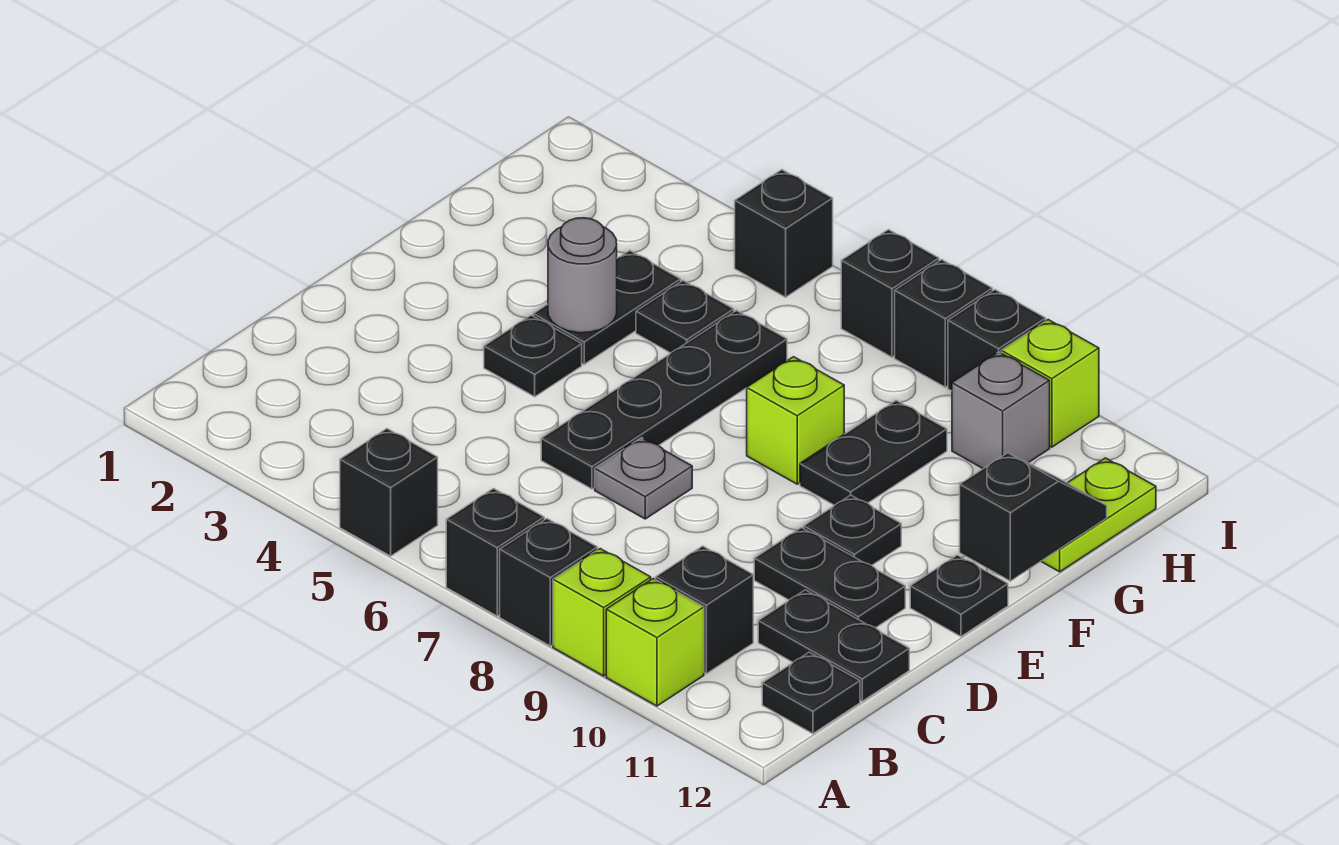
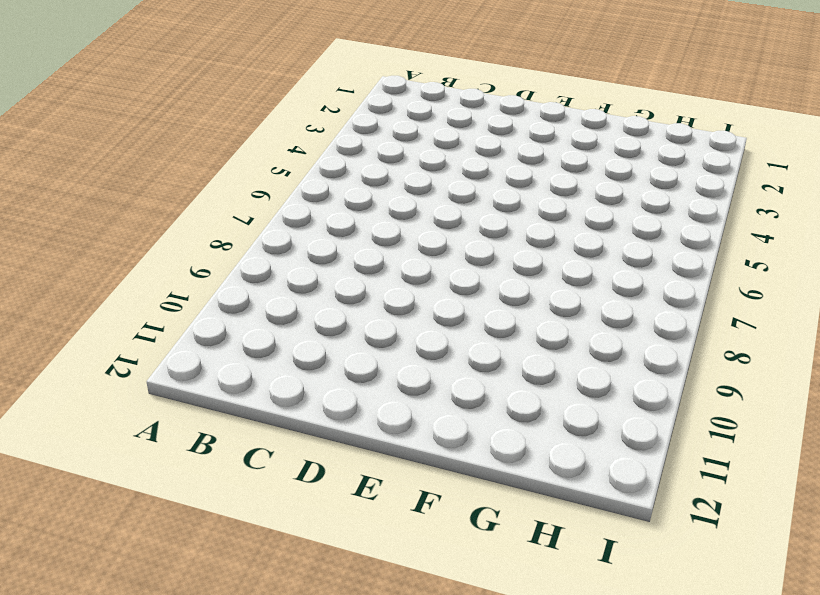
none -> black 1x1 brick [340,429,438,556]
none -> black 1x1 brick [446,489,544,616]
none -> black 1x1 brick [500,519,597,646]

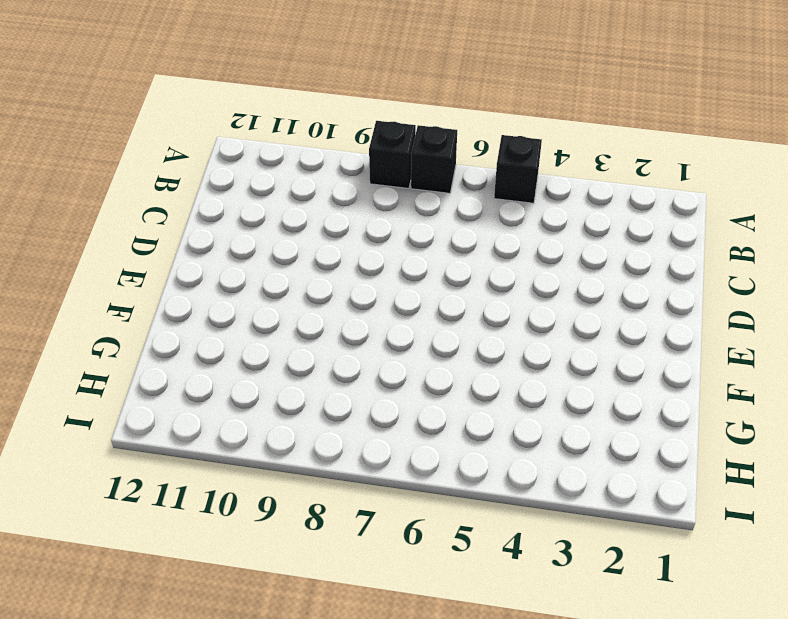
none -> lime 1x1 brick [553,549,651,676]
none -> lime 1x1 brick [606,578,704,706]
none -> black 1x1 brick [656,546,753,674]

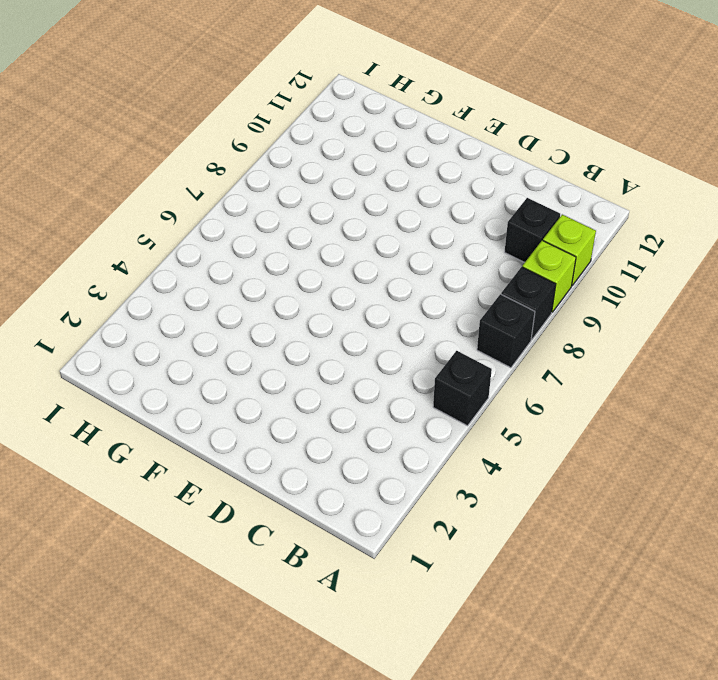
none -> black 1x1 plate [762,652,860,734]
none -> black 1x2 plate [758,590,909,701]
none -> black 1x4 plate [541,311,787,489]

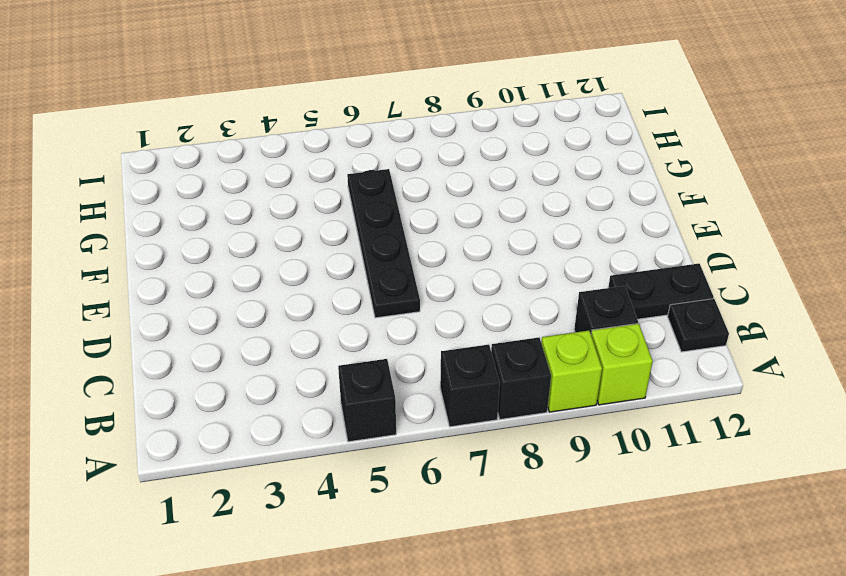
none -> grey 1x1 plate [595,438,692,519]
none -> black 1x2 plate [754,528,905,628]
none -> black 1x1 plate [484,315,582,397]

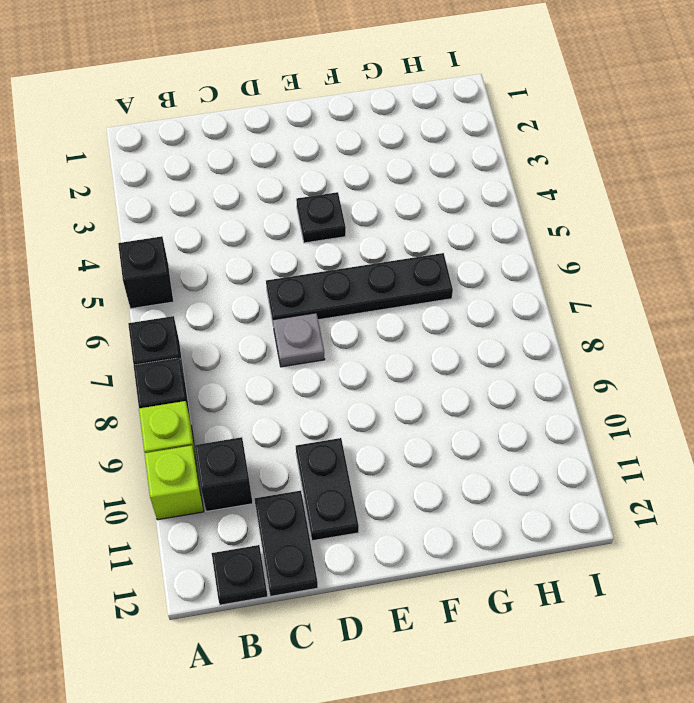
none -> black 1x1 plate [804,495,901,565]
none -> black 1x1 plate [910,555,1008,636]
none -> black 1x2 plate [533,251,681,364]

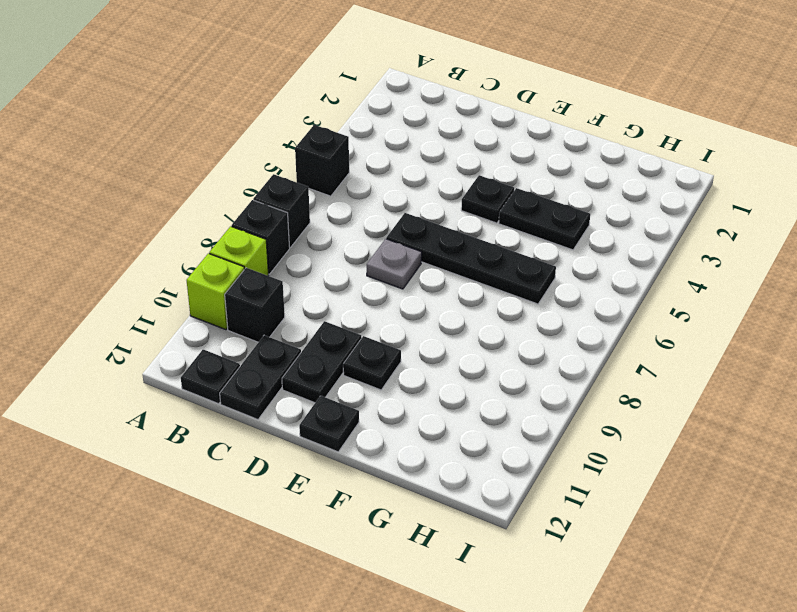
none -> lime 1x1 brick [747,357,844,484]
none -> black 1x2 plate [800,401,947,505]
none -> black 1x1 plate [636,281,734,353]

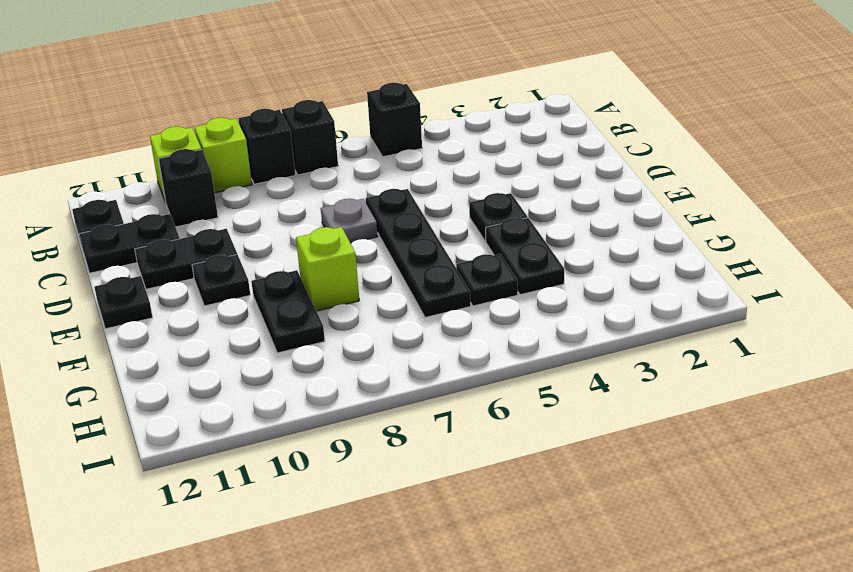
none -> lime 1x2 plate [1041,458,1156,572]
none -> grey 1x1 brick [952,352,1050,469]
none -> black 1x1 brick [735,170,833,297]

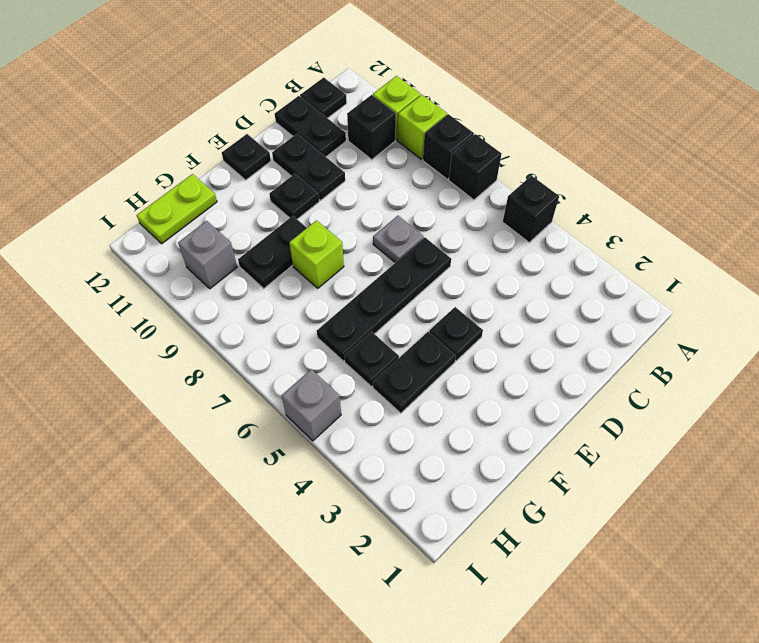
grey 1x1 brick [282,369,341,441] -> black 1x1 brick [735,170,833,297]
none -> black 1x1 brick [841,230,939,357]
none -> black 1x1 brick [895,260,992,387]
none -> black 1x1 brick [948,290,1046,391]

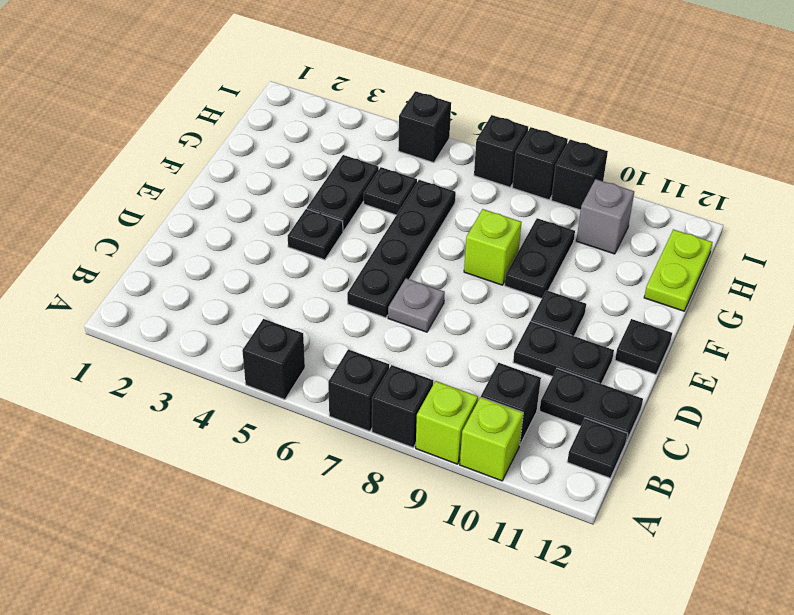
none -> lime 1x1 brick [1001,320,1099,447]
none -> grey 1x1 round brick [548,218,617,333]
none -> black 1x2 slope [960,453,1107,581]

